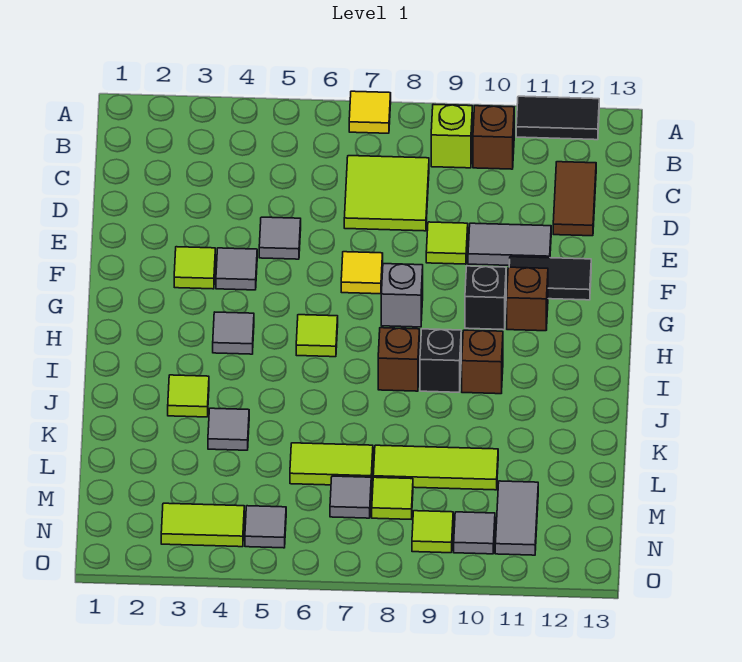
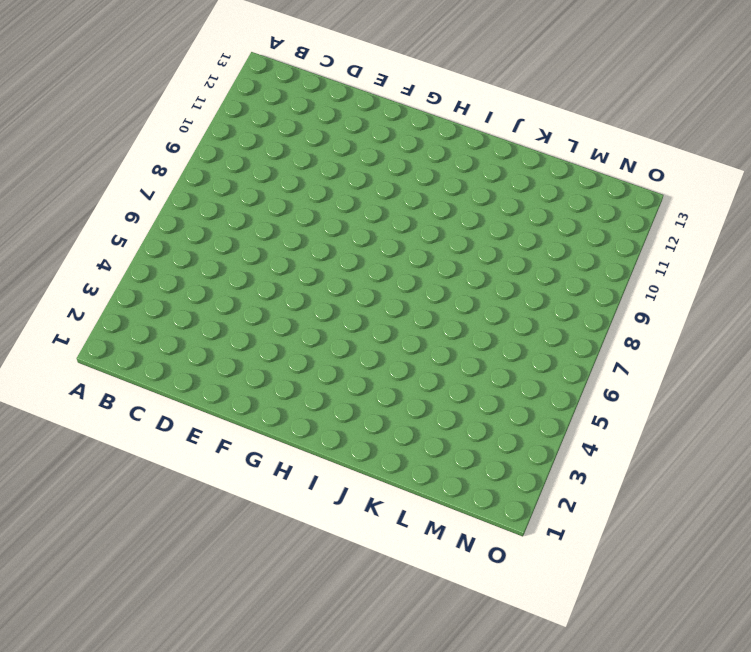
none -> yellow 1x1 tile [349,91,391,133]
none -> black 1x2 tile [516,96,599,140]
none -> lime 1x1 brick [431,104,472,168]
none -> brown 1x1 brick [473,106,514,169]

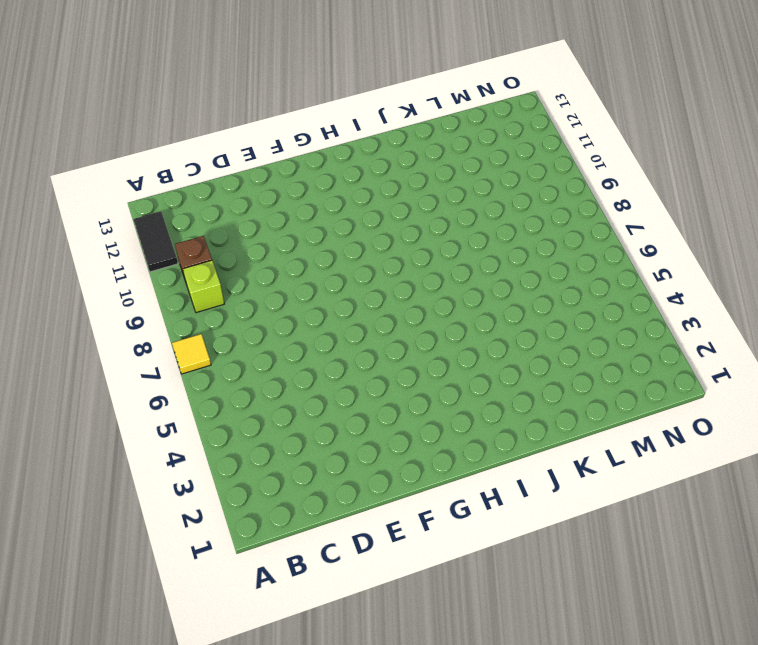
none -> lime 2x2 tile [344,156,429,231]
none -> brown 1x2 tile [553,162,596,236]
none -> grey 1x1 tile [259,217,301,259]
none -> lime 1x1 tile [426,222,468,264]

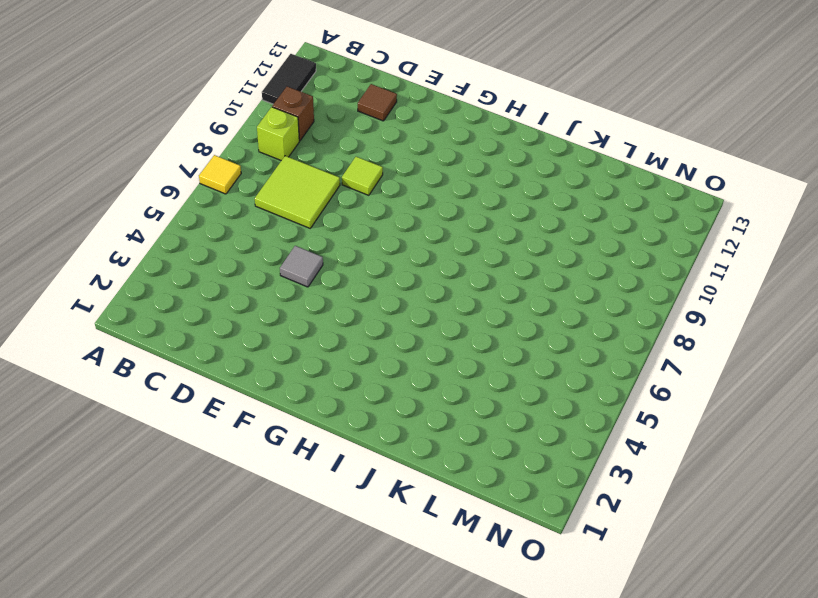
brown 1x1 tile [358,84,397,121] -> brown 1x2 tile [553,162,596,236]
none -> grey 1x2 tile [468,223,551,265]
none -> lime 1x1 tile [174,247,215,289]
none -> grey 1x1 tile [216,248,257,290]
none -> yellow 1x1 tile [341,252,383,294]

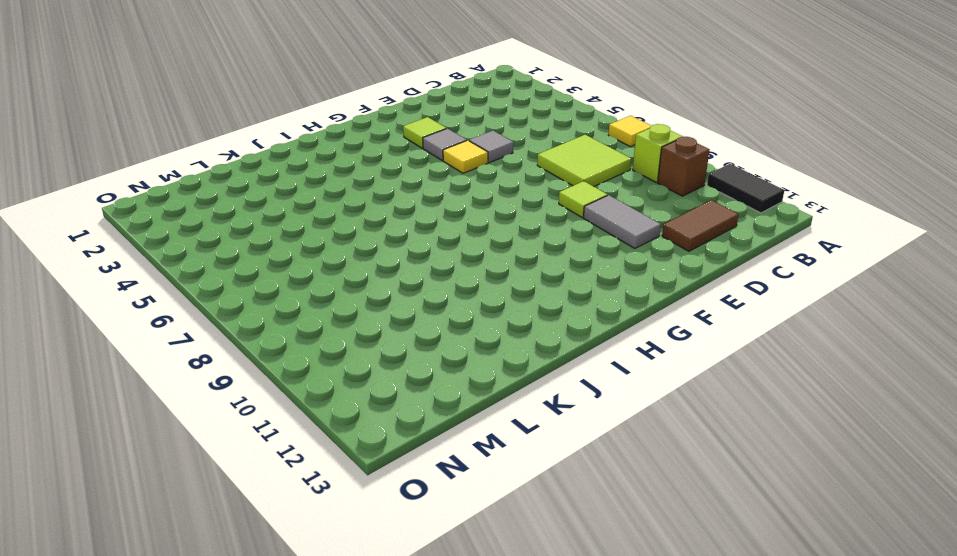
yellow 1x1 tile [443,140,488,173] -> yellow 1x1 tile moved to [341,252,383,294]
none -> black 1x2 tile [509,257,591,300]
none -> grey 1x1 brick [381,264,423,327]
none -> black 1x1 brick [465,266,506,330]
none -> brown 1x1 brick [507,267,548,331]

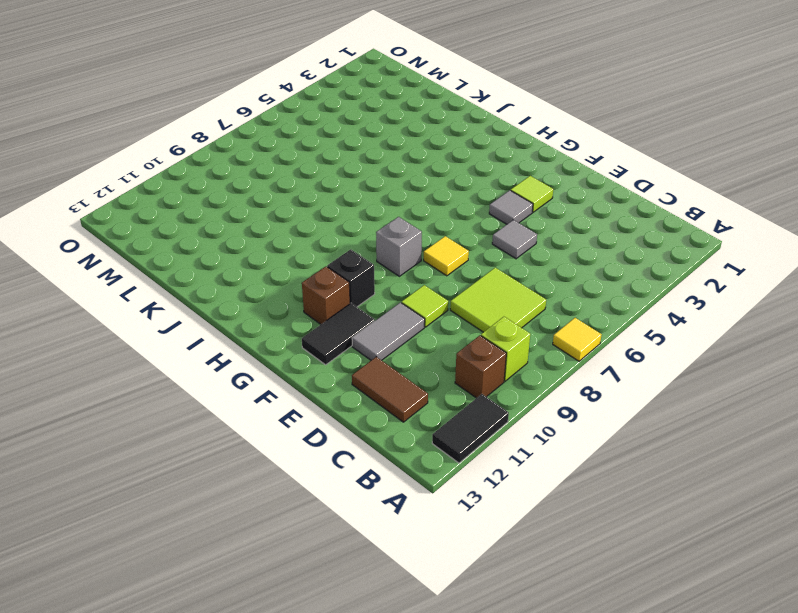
none -> grey 1x1 tile [213,312,254,354]
none -> lime 1x1 tile [296,315,338,357]
none -> brown 1x1 brick [378,328,420,391]
none -> black 1x1 brick [420,329,461,392]

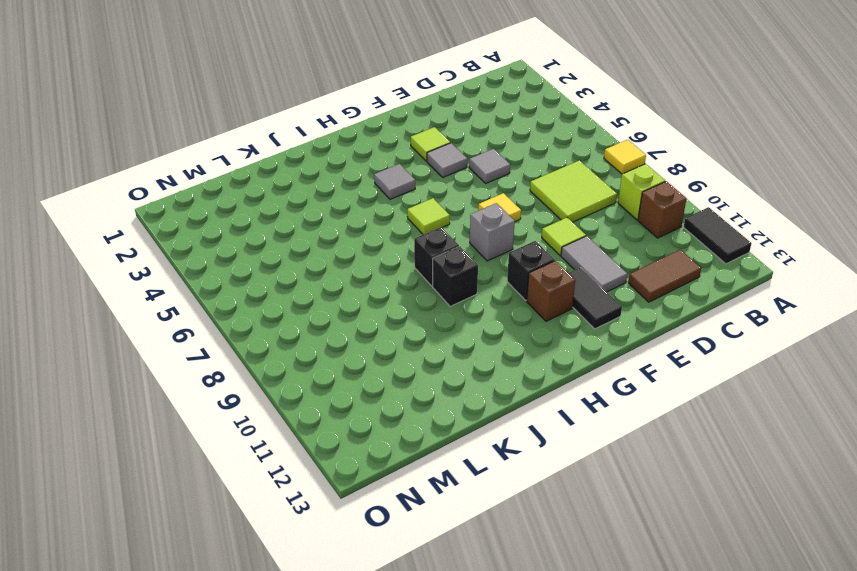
black 1x1 brick [414,227,459,286] -> brown 1x1 brick [378,328,420,391]
none -> brown 1x1 brick [462,330,503,394]
none -> lime 1x1 tile [168,375,209,417]
none -> grey 1x1 tile [208,408,249,450]
none -> lime 1x2 tile [290,443,373,485]

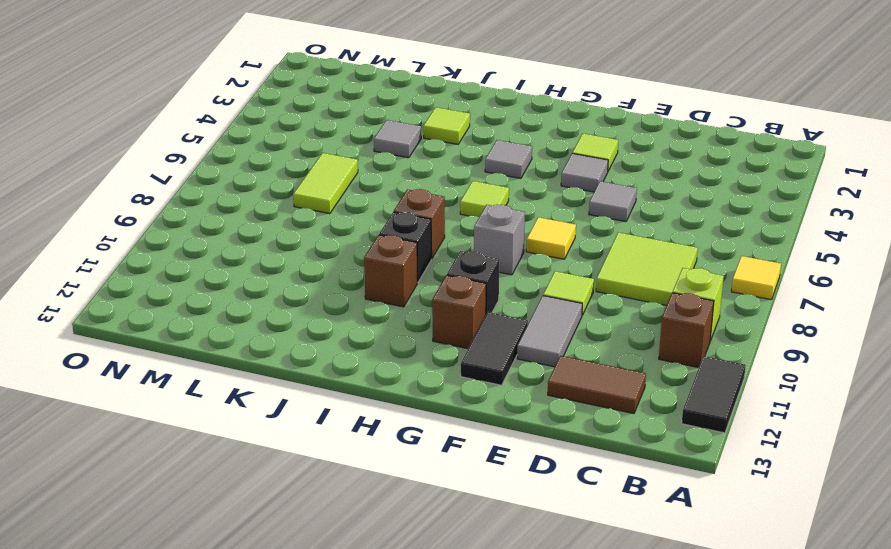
none -> lime 1x3 tile [373,445,498,490]
none -> grey 1x1 tile [330,476,371,518]
none -> lime 1x1 tile [372,477,413,519]
none -> grey 1x2 tile [495,481,538,555]

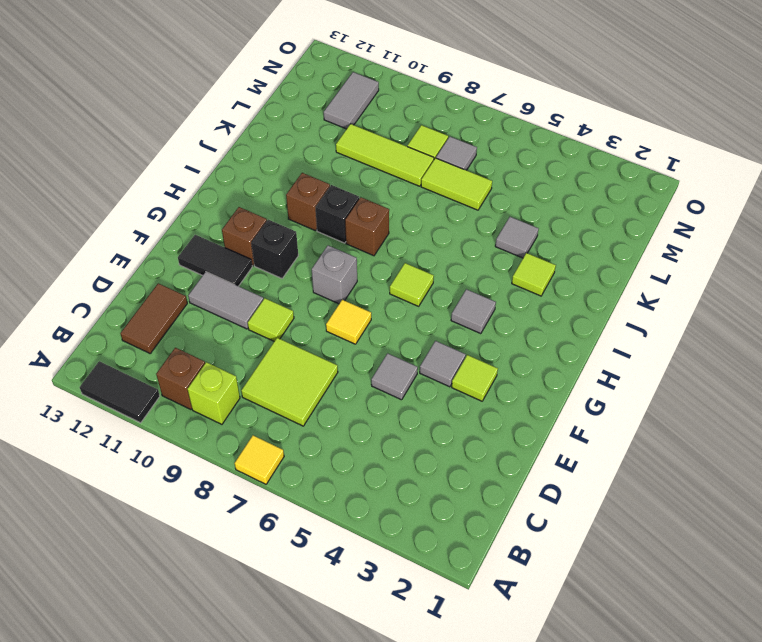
none -> lime 1x2 tile [161,503,244,547]
none -> grey 1x1 tile [245,506,286,548]
none -> lime 1x1 tile [412,511,453,553]
none -> grey 1x1 tile [454,512,495,554]

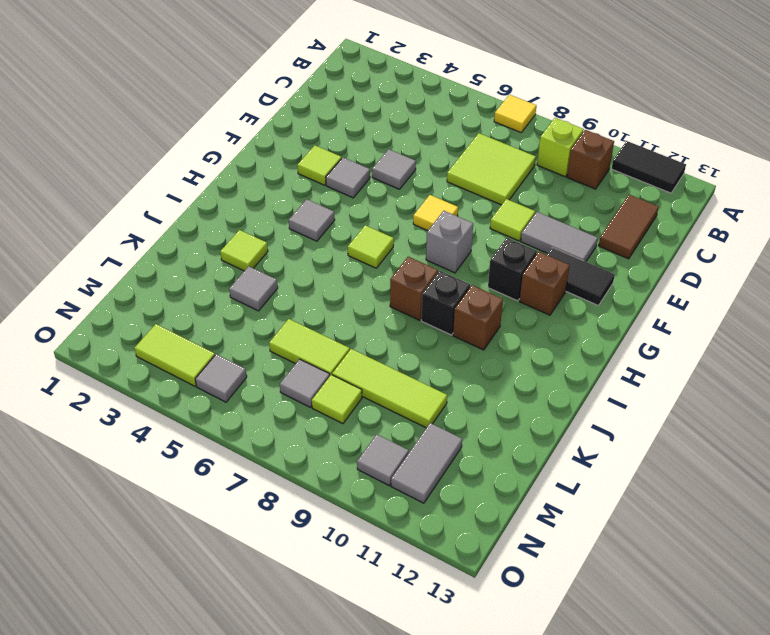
none -> lime 1x1 tile [412,511,453,553]

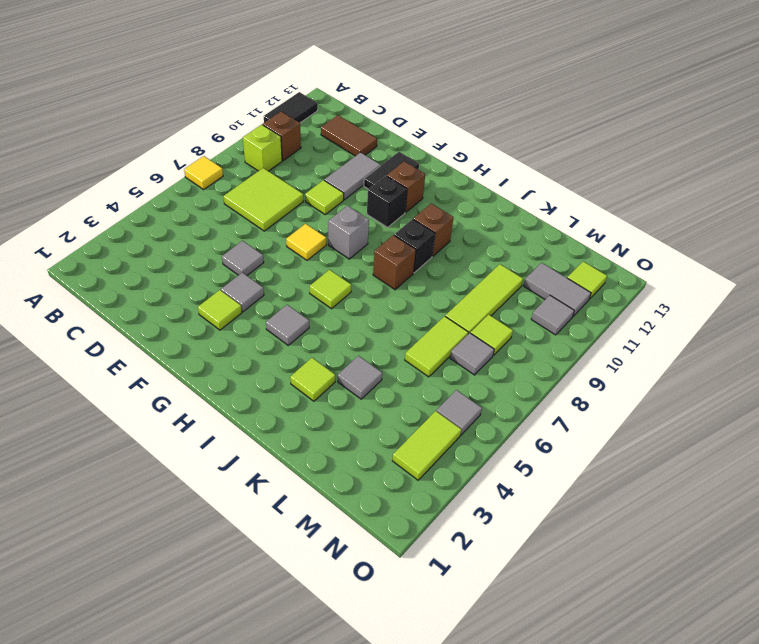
lime 1x1 tile [567,261,607,299] -> lime 1x1 tile moved to [412,511,453,553]

